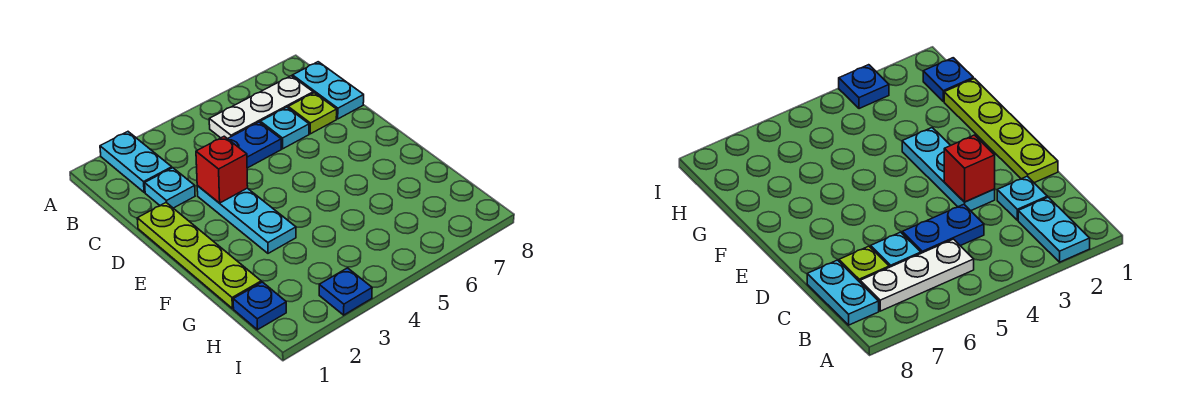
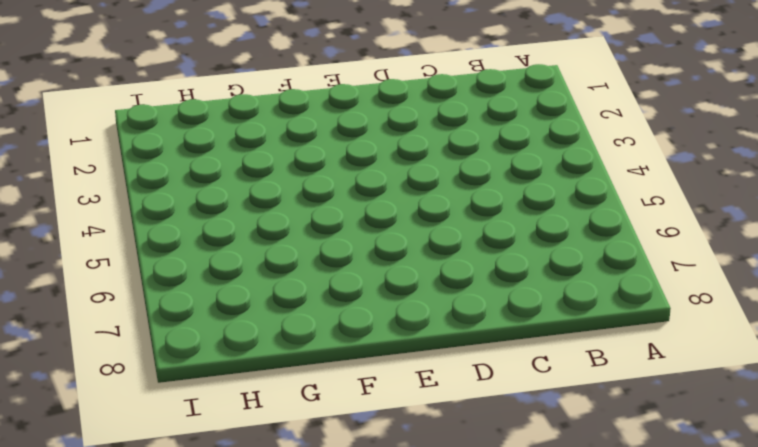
none -> cyan 1x2 plate [100,132,172,192]
none -> white 1x3 plate [209,76,313,139]
none -> cyan 1x2 plate [293,62,364,119]

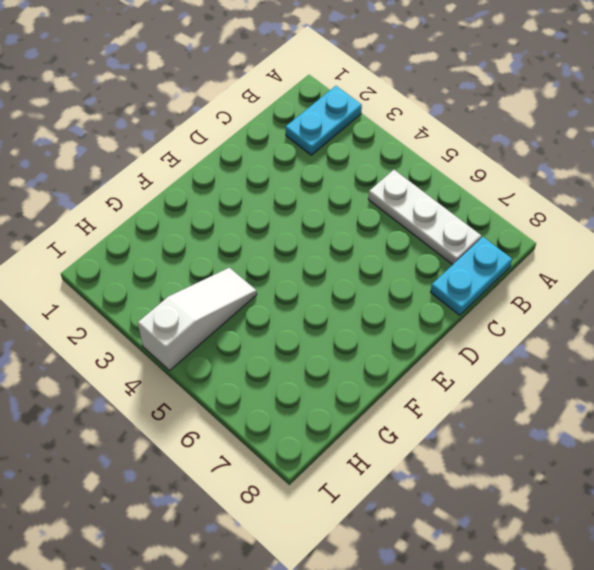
white 1x3 slope [138,268,257,370] -> none
none -> cyan 1x1 plate [145,168,195,208]
none -> blue 1x2 plate [228,122,281,168]
none -> cyan 1x1 plate [260,107,309,149]

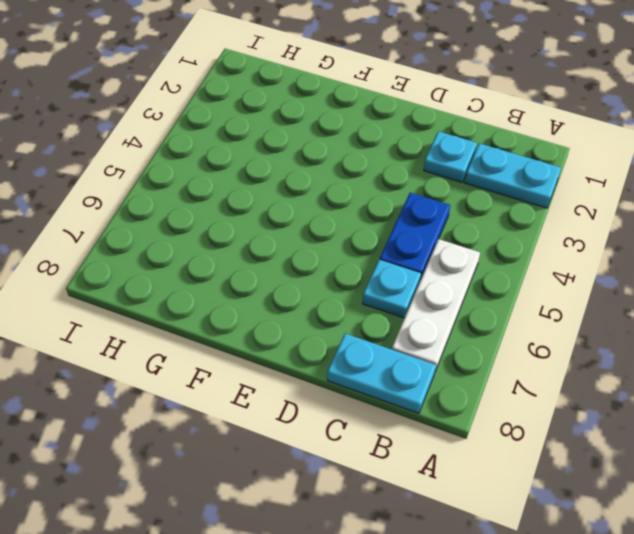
none -> lime 1x1 plate [288,93,337,134]
none -> lime 1x4 plate [137,203,261,308]
none -> cyan 1x3 plate [197,186,296,253]

